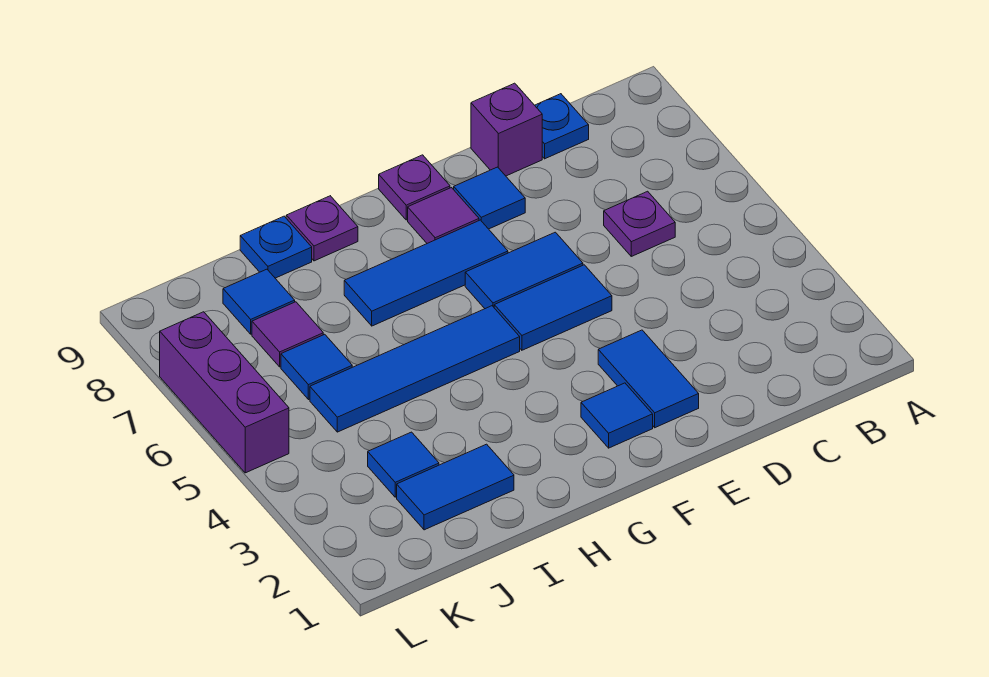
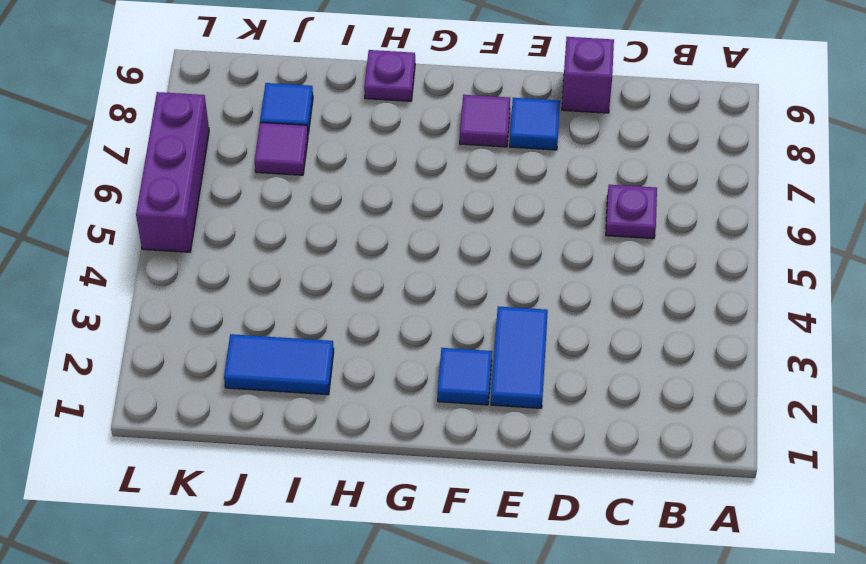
none -> blue 1x1 plate [535,94,589,159]
none -> blue 1x2 tile [494,265,612,350]
none -> blue 1x2 tile [465,232,583,309]

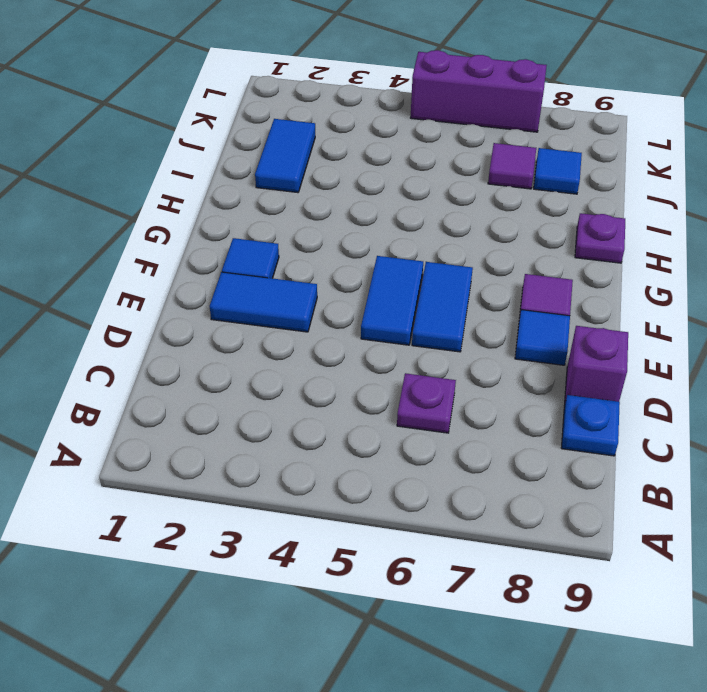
none -> blue 1x3 tile [344,220,508,326]
none -> purple 1x1 plate [379,155,450,220]
none -> blue 1x4 tile [310,306,520,432]

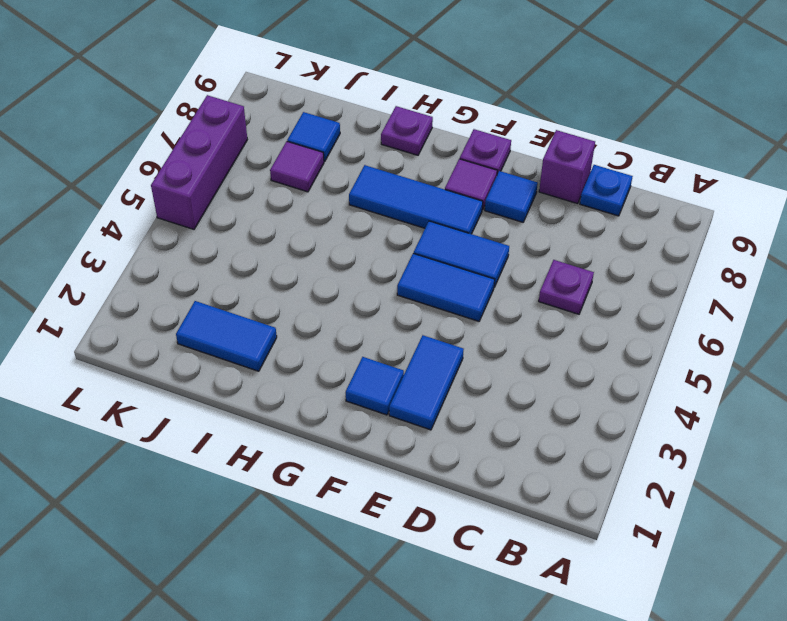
none -> blue 1x4 tile [310,306,520,432]
none -> blue 1x1 plate [240,216,312,278]
none -> blue 1x1 tile [368,432,439,497]

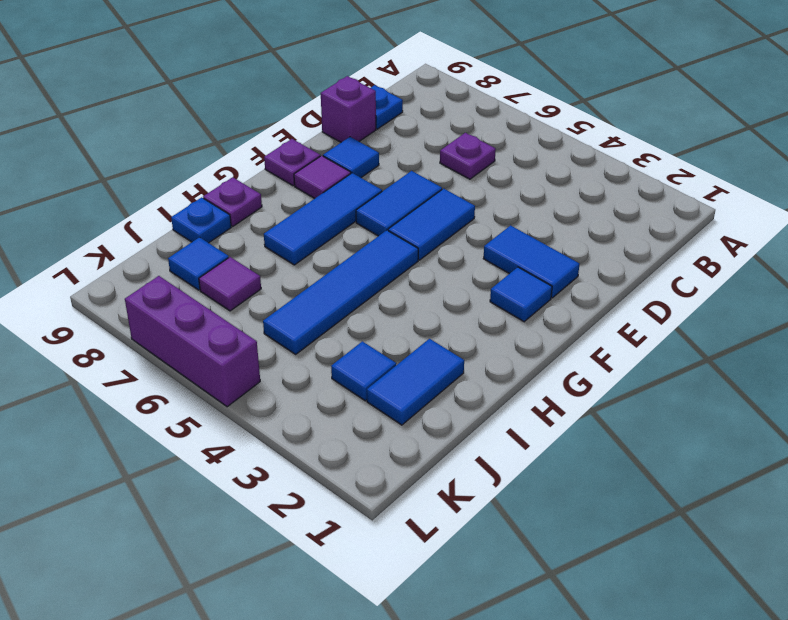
none -> blue 1x1 tile [281,334,352,400]

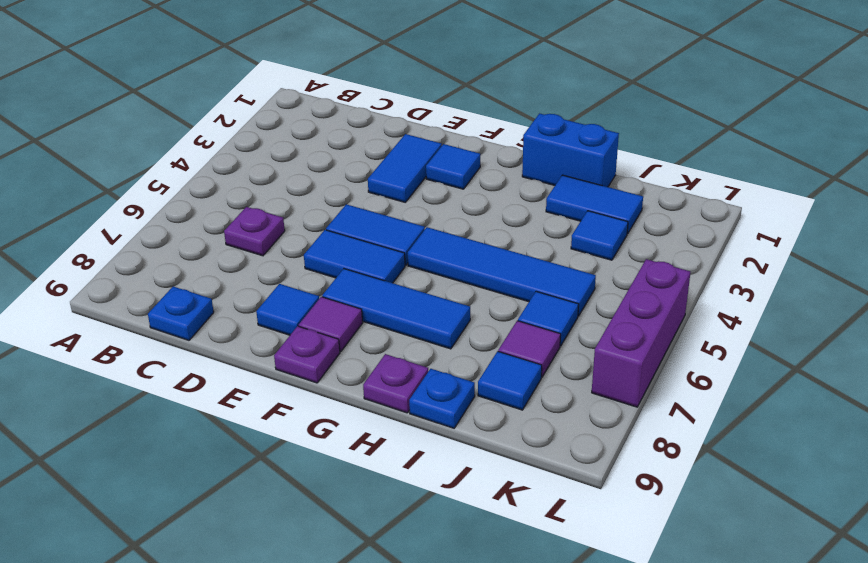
blue 1x2 brick [522,113,619,187] -> none
none -> purple 1x1 brick [471,83,542,176]

